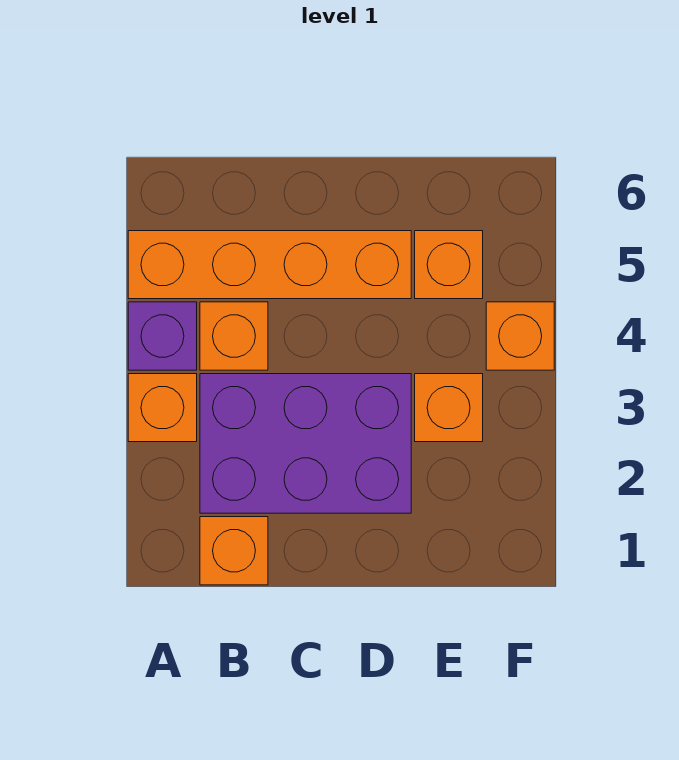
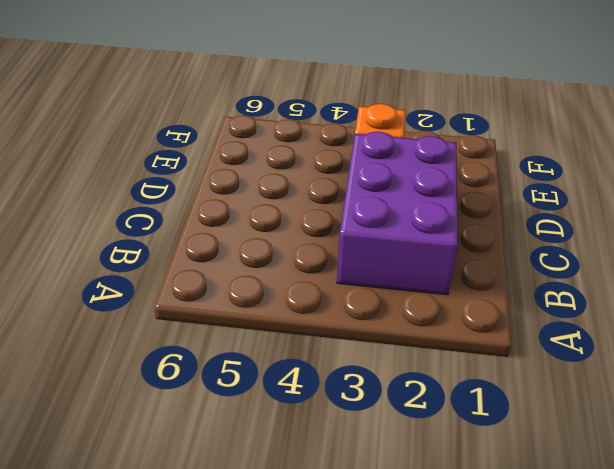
none -> orange 1x1 brick [128,374,197,442]
none -> purple 1x1 brick [128,302,197,370]

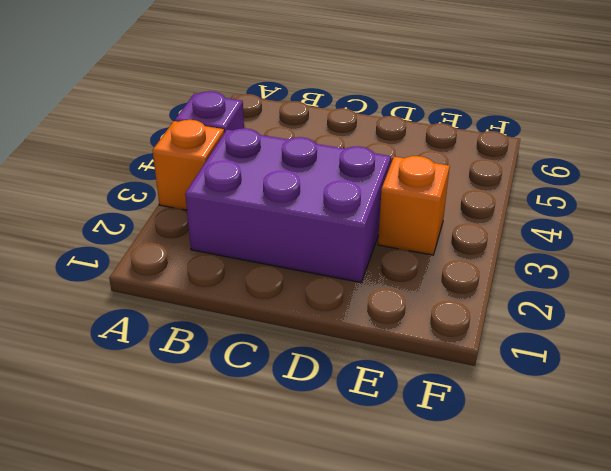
none -> orange 1x4 brick [128,231,411,299]
none -> orange 1x1 brick [200,517,268,585]

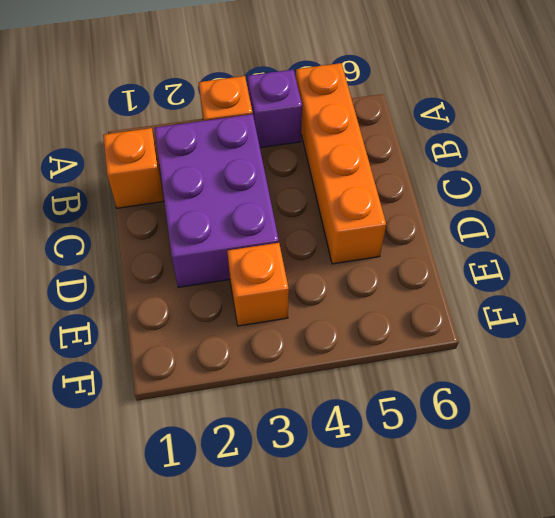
none -> orange 1x1 brick [200,302,268,370]
none -> orange 1x1 brick [415,231,483,299]

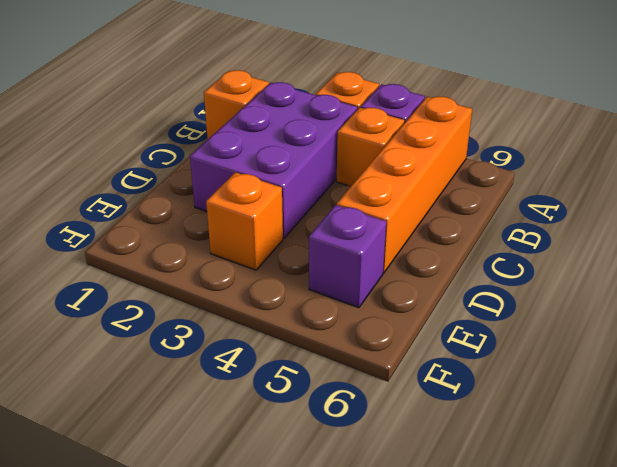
purple 1x1 brick [309,205,386,308] -> orange 1x1 brick [415,231,483,299]
none -> orange 1x1 brick [486,302,554,370]

